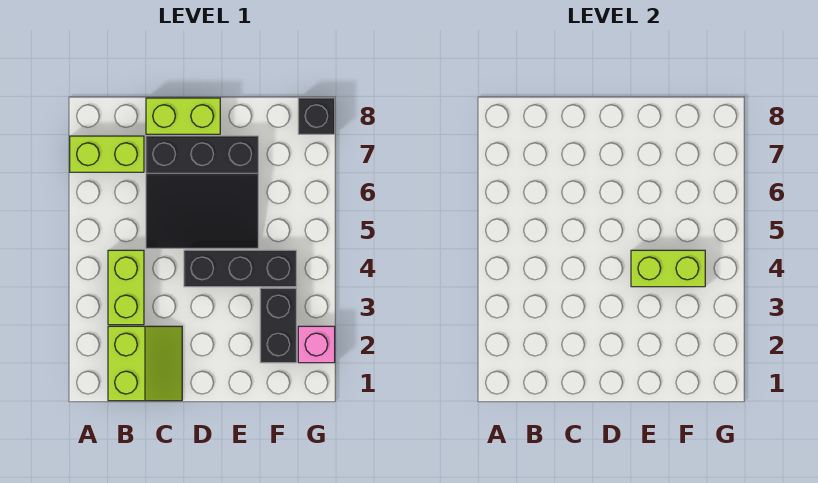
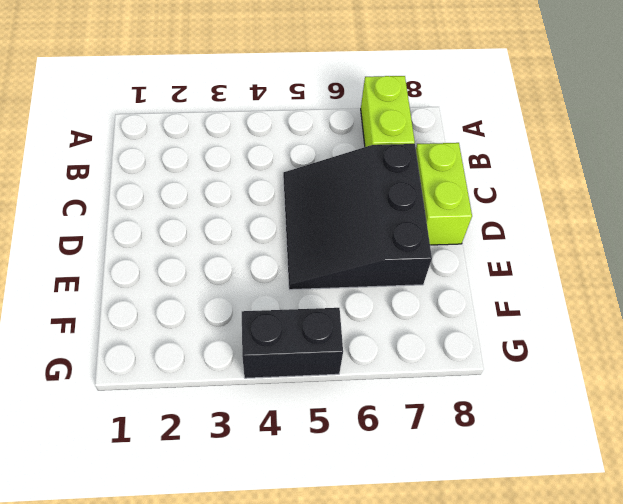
black 1x2 brick [242,308,343,378] -> black 1x2 brick moved to [260,288,296,363]
none -> lime 2x2 slope [108,326,182,401]
none -> lime 1x2 brick [108,250,144,325]

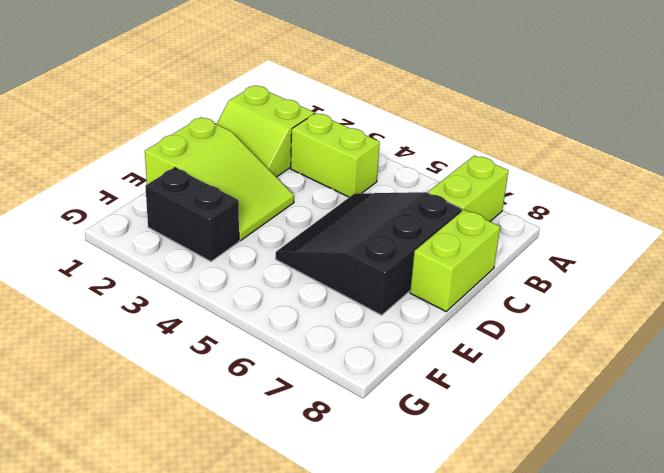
lime 2x3 slope [145,117,294,241] -> none
none -> black 1x3 brick [184,250,296,287]
none -> pink 1x1 brick [298,326,335,363]

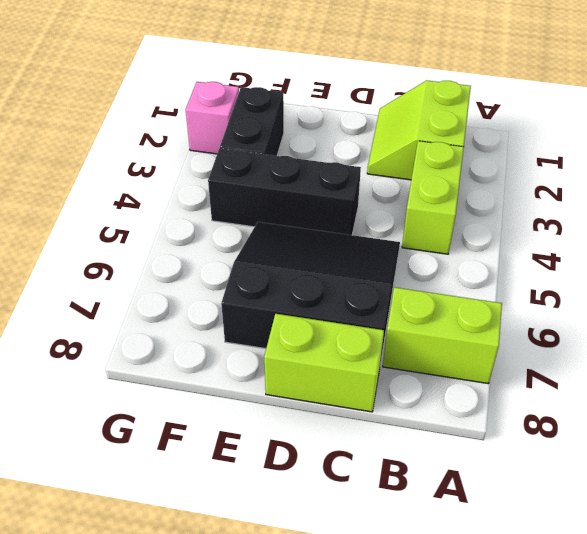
none -> black 1x1 brick [298,98,335,134]
none -> lime 1x2 brick [631,250,705,287]

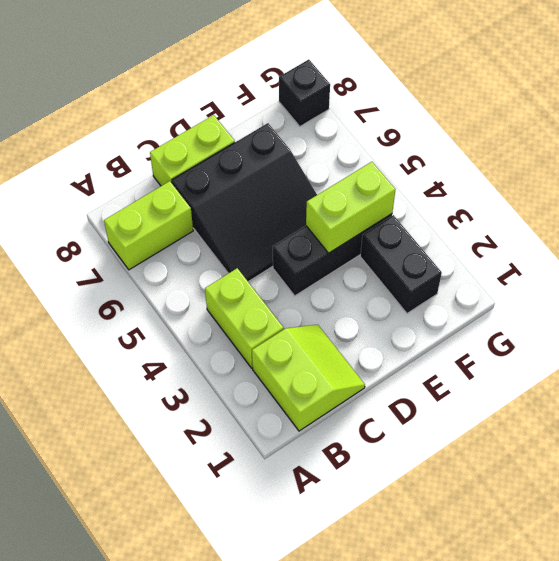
none -> pink 1x1 brick [298,326,335,363]

